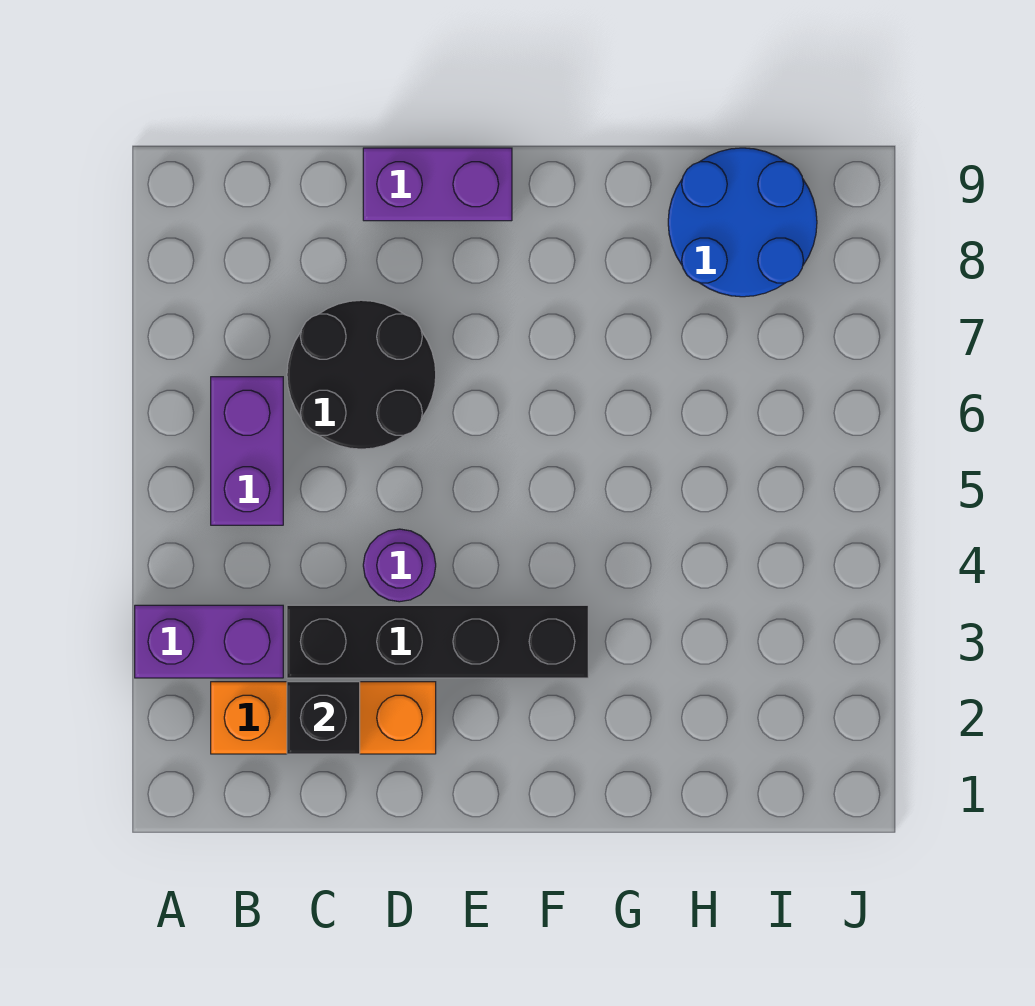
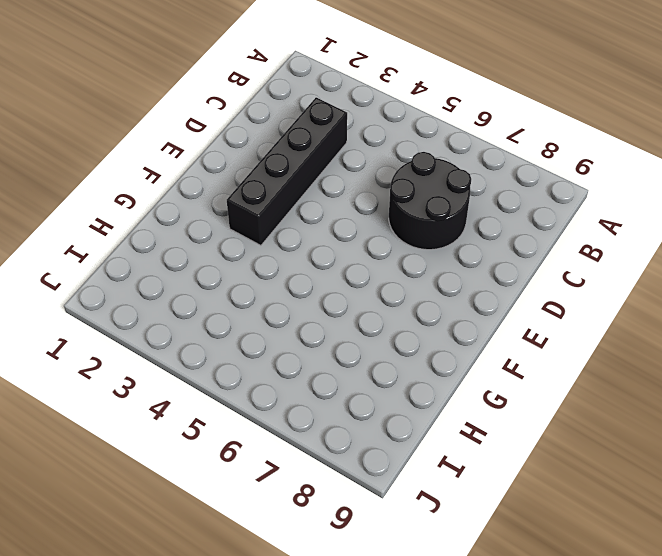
none -> purple 1x2 brick [135,605,283,678]
none -> orange 1x3 brick [211,682,436,754]

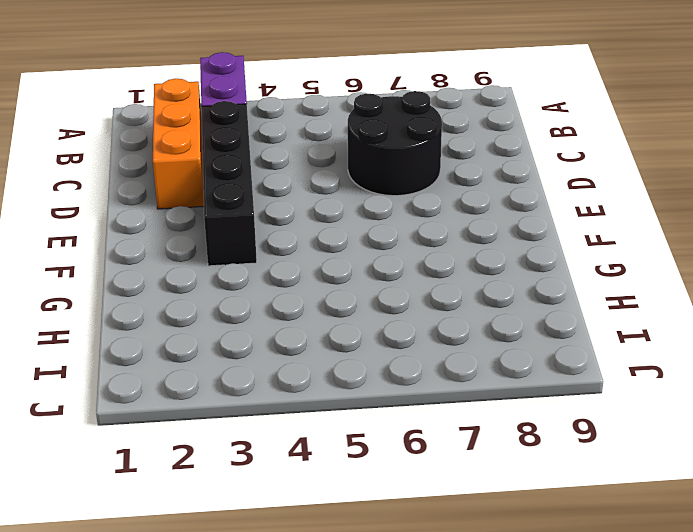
none -> purple 1x2 brick [211,377,283,525]
none -> purple 1x1 round brick [363,529,436,602]

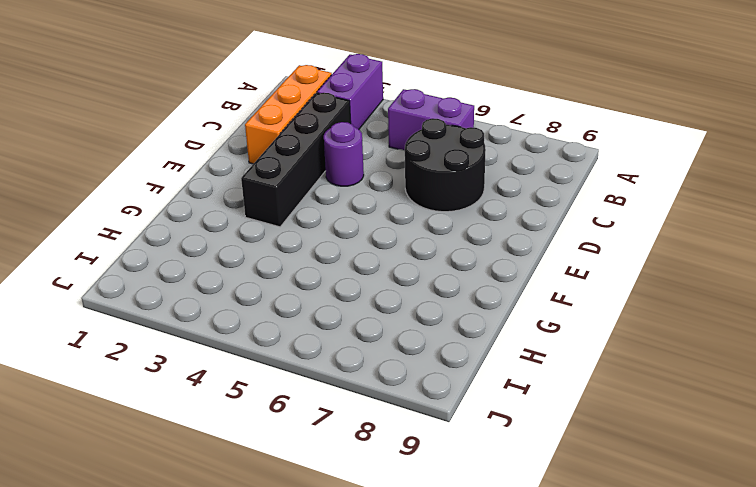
none -> purple 1x2 brick [363,148,512,221]
none -> blue 2x2 round brick [668,148,817,297]

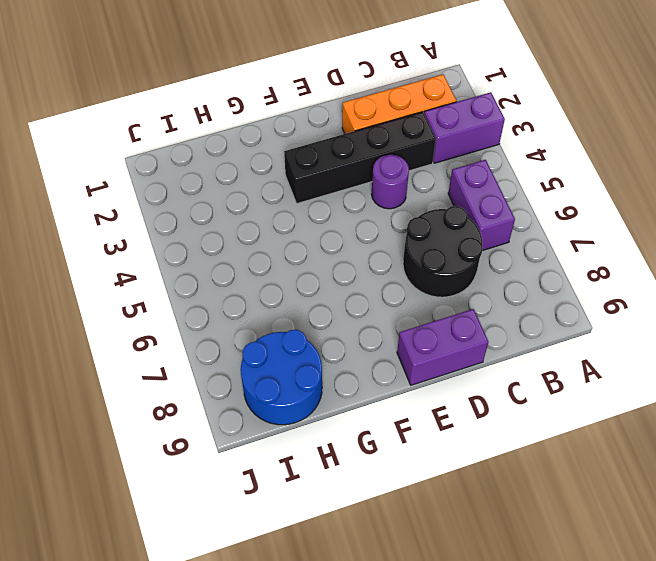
none -> black 1x1 brick [287,682,360,754]

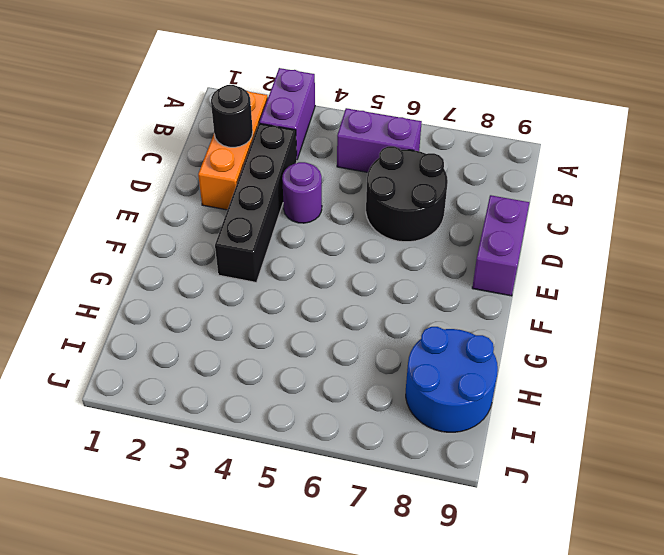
black 1x1 round brick [211,85,253,147] -> black 1x1 brick [287,682,360,754]

